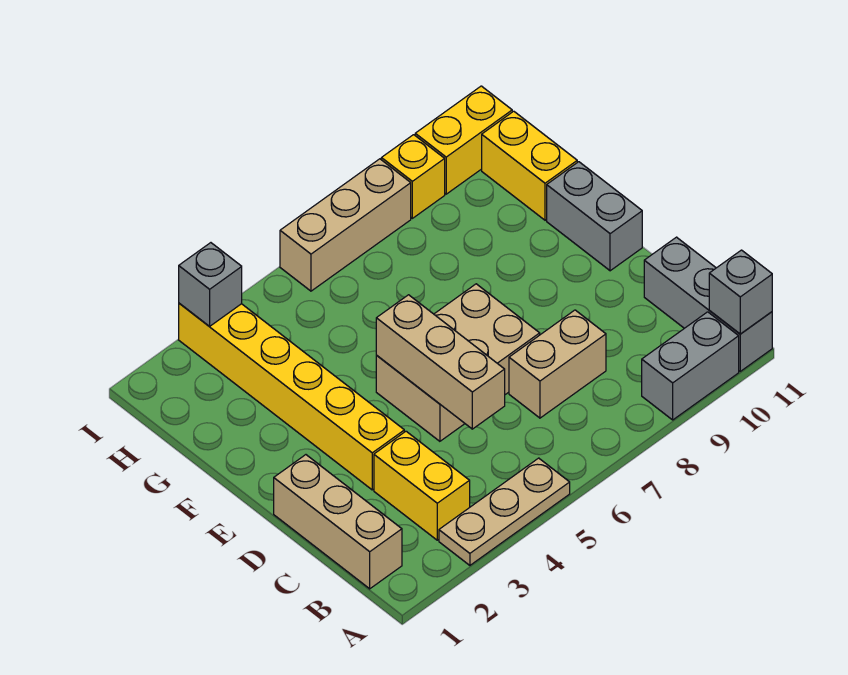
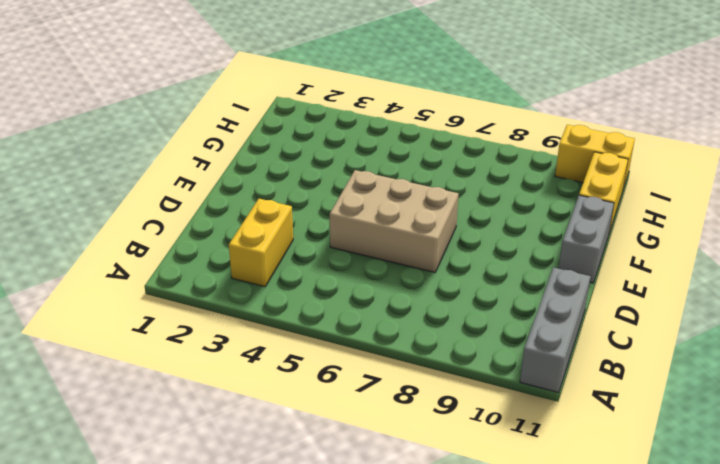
none -> tan 1x3 plate [439,458,570,565]
none -> grey 1x2 brick [642,312,739,420]
none -> tan 1x3 brick [274,455,402,589]

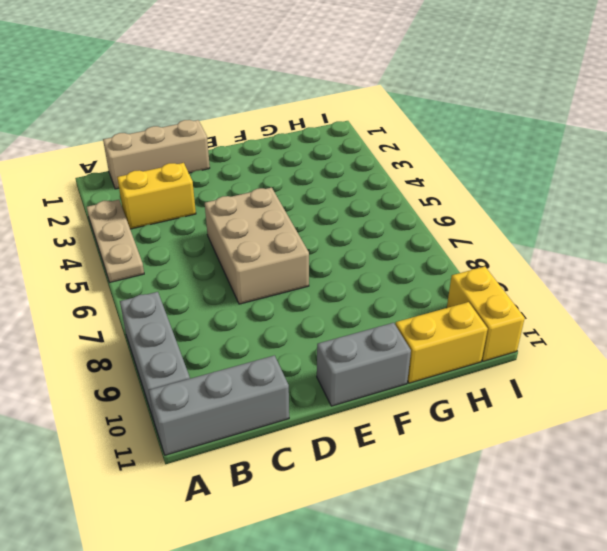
grey 1x3 brick [120,292,190,420] -> grey 1x2 brick [642,312,739,420]
none -> tan 1x2 brick [509,310,606,418]
none -> yellow 1x6 brick [179,303,404,490]
none -> tan 1x3 brick [280,159,411,291]

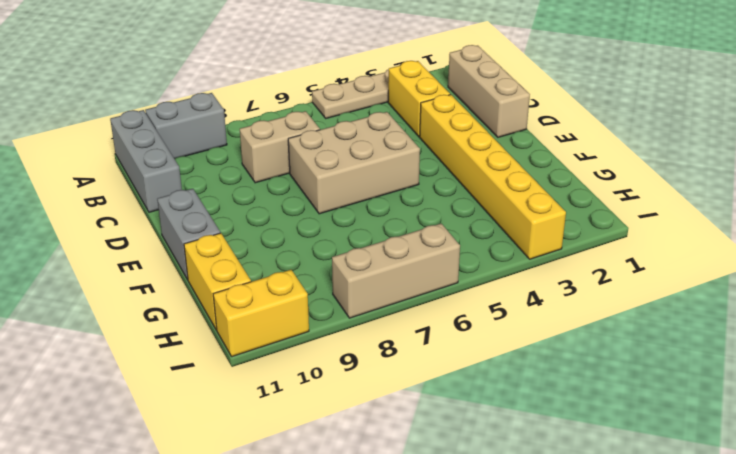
none -> yellow 1x1 brick [381,135,445,218]
none -> grey 1x1 brick [709,250,772,334]
none -> tan 1x3 brick [376,295,505,429]

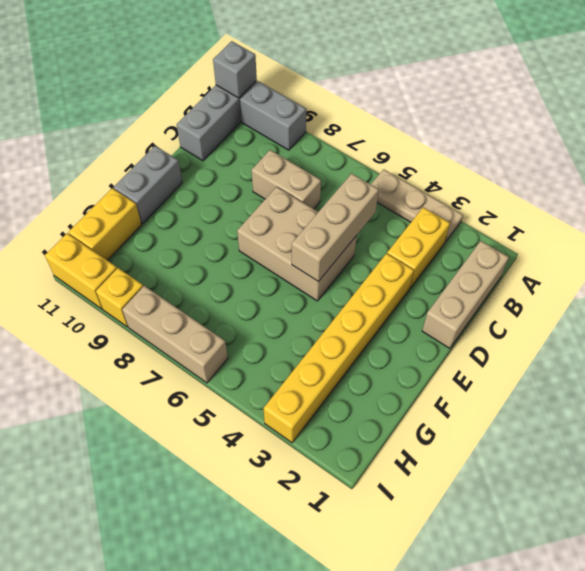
none -> grey 1x1 brick [179,243,242,326]

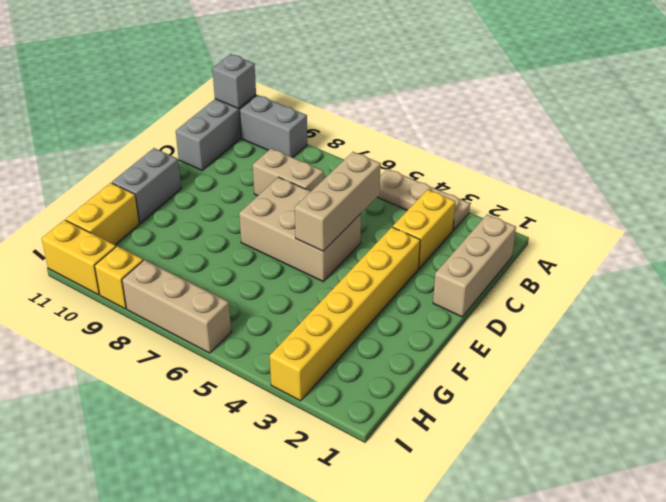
none -> grey 1x1 brick [179,243,242,326]

